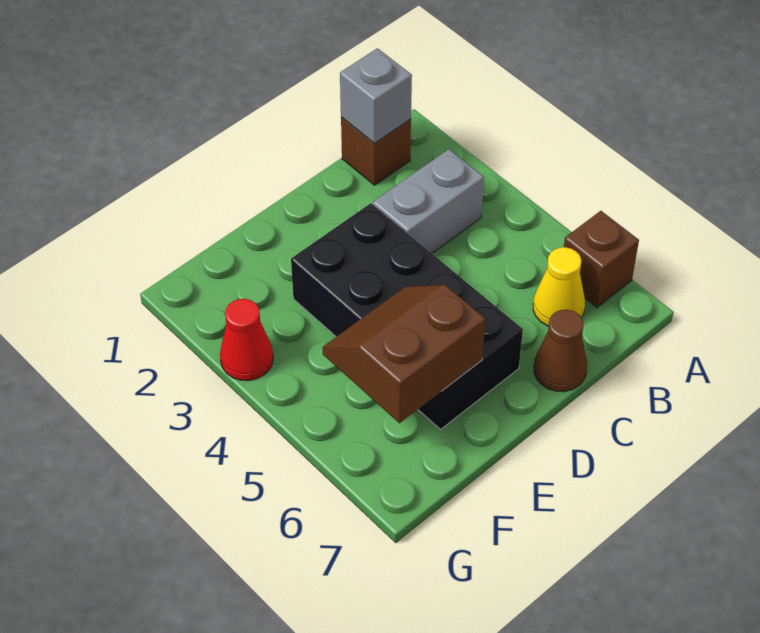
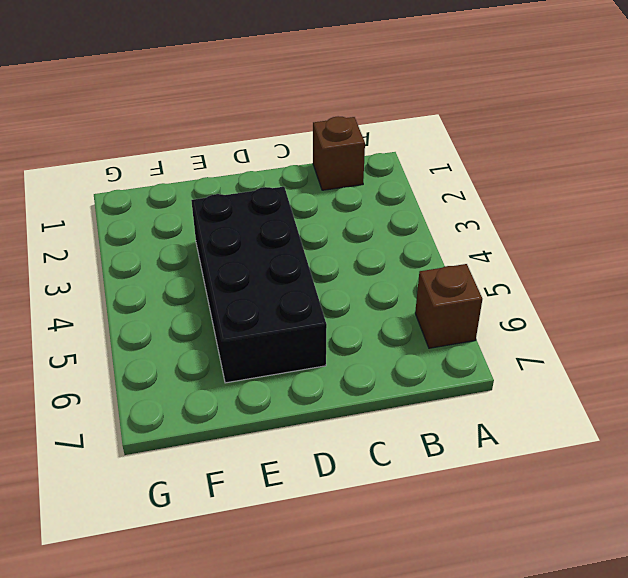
none -> grey 1x2 brick [373,149,484,253]
none -> yellow 1x1 cone [533,247,585,326]

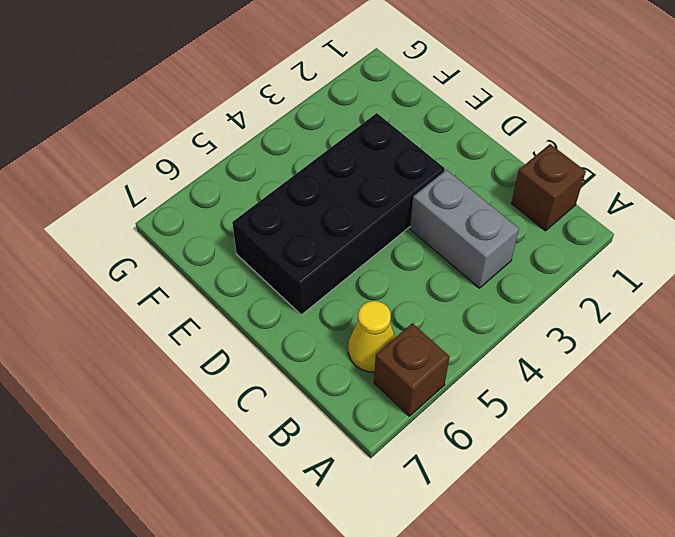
none -> brown 1x1 cone [534,310,587,392]
none -> red 1x1 cone [220,299,273,381]

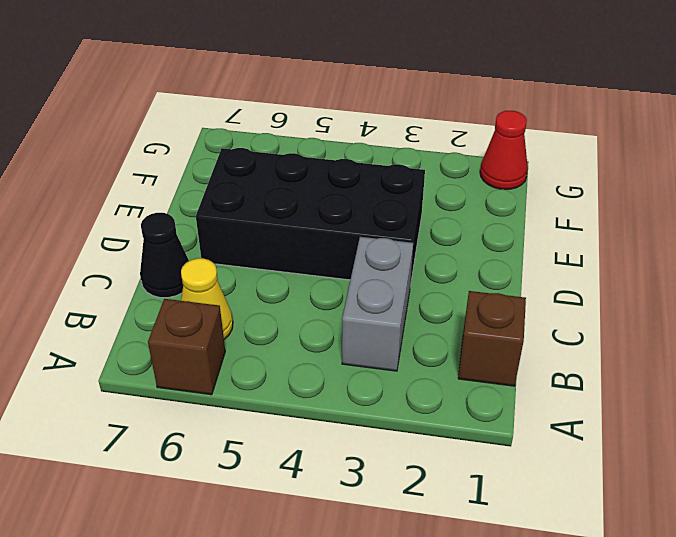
black 1x1 cone [140,213,189,298] -> brown 1x1 cone [534,310,587,392]
red 1x1 cone [480,111,528,189] -> red 1x1 cone moved to [220,299,273,381]
none -> grey 1x1 brick [340,48,412,143]
none -> brown 2x2 slope [322,285,485,423]

